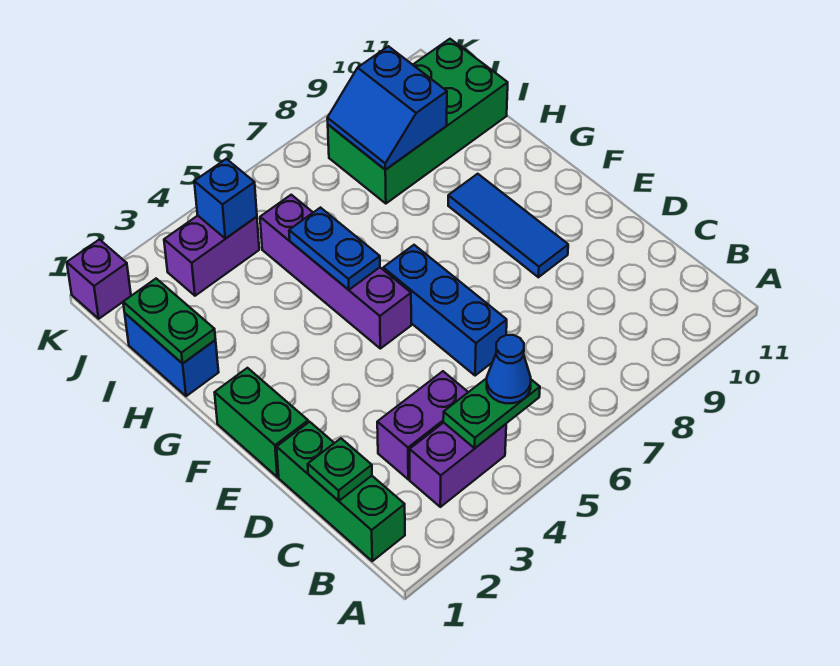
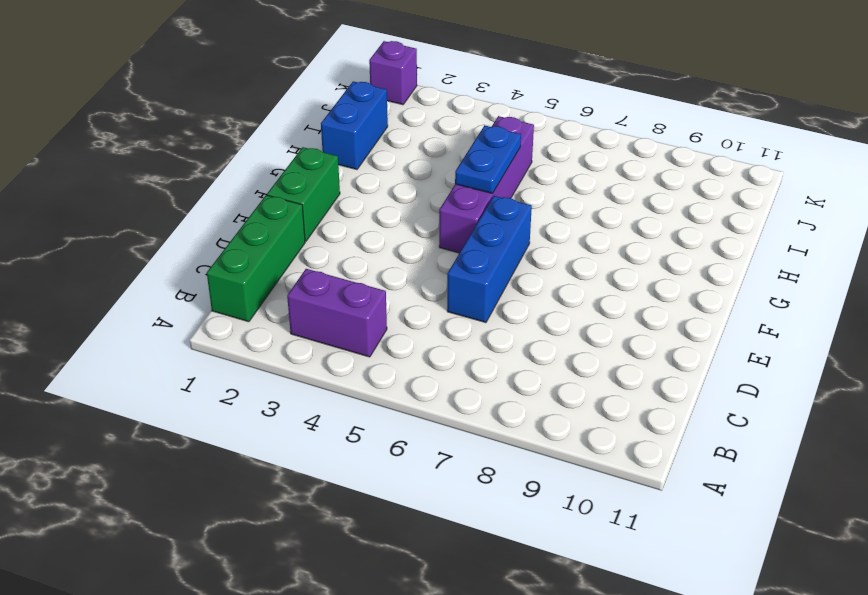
none -> purple 1x2 brick [377,371,468,479]
none -> blue 1x3 tile [448,174,568,277]
none -> green 2x4 brick [328,39,508,204]

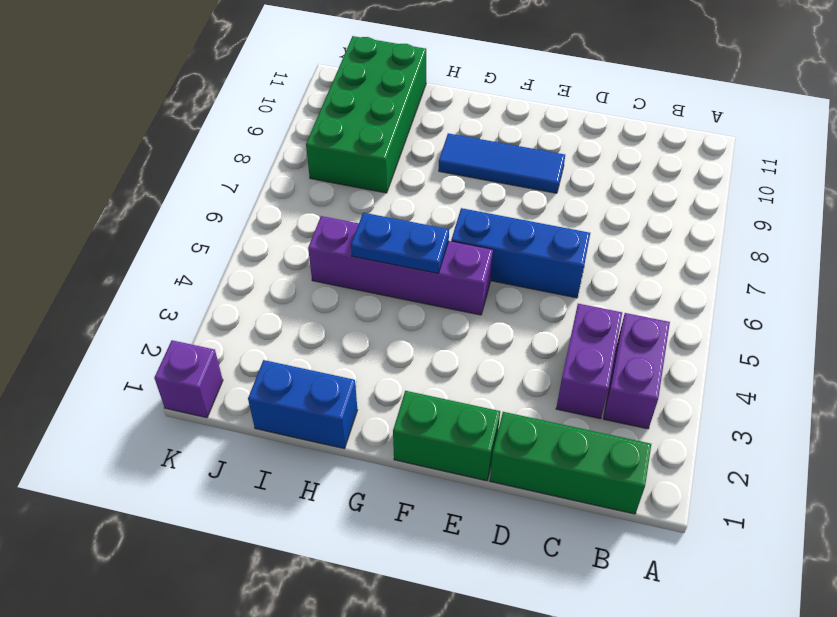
none -> purple 1x2 brick [164,216,259,296]
none -> green 1x2 plate [443,378,540,448]
none -> green 1x1 plate [308,438,372,501]

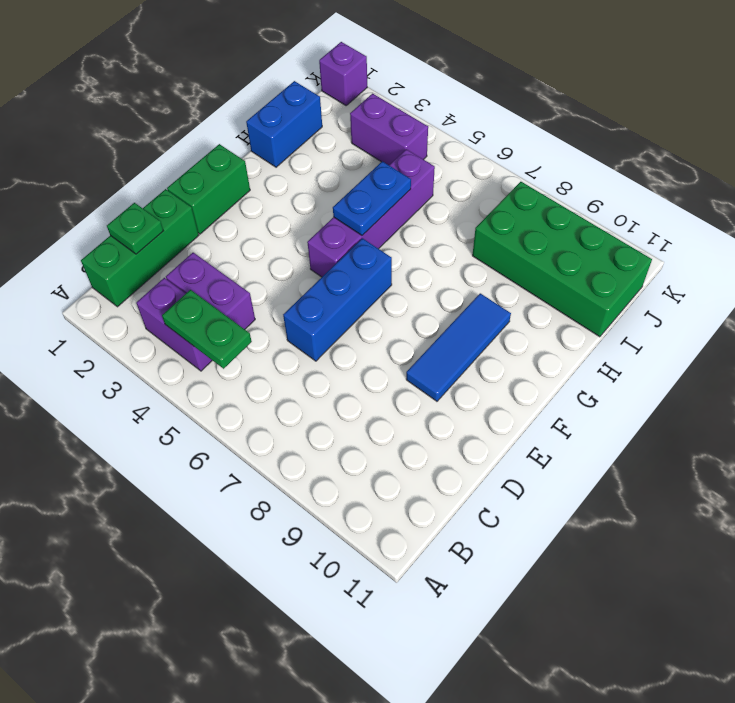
none -> green 1x2 plate [123,279,216,364]
none -> blue 2x2 slope [327,46,447,170]
none -> blue 1x1 brick [194,159,257,239]

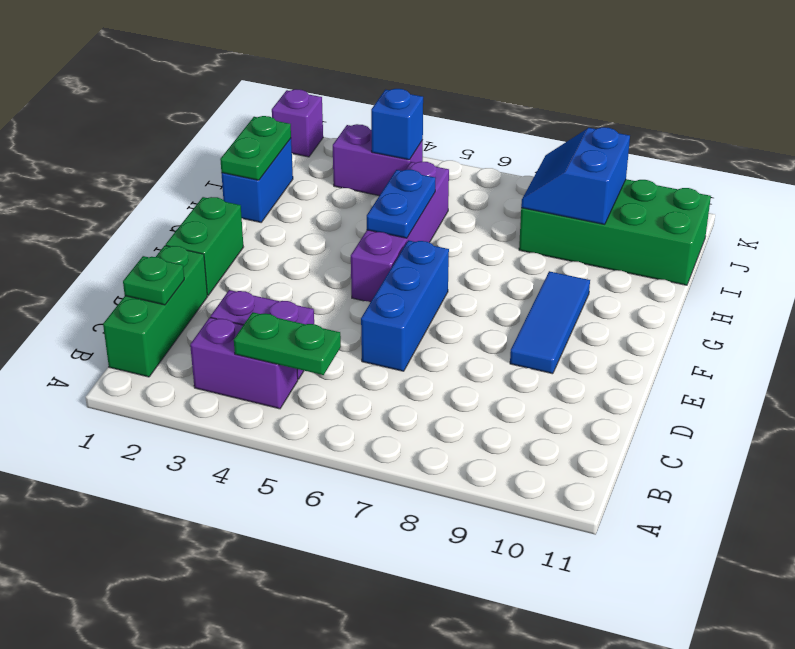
none -> blue 1x1 cone [487,335,531,403]

